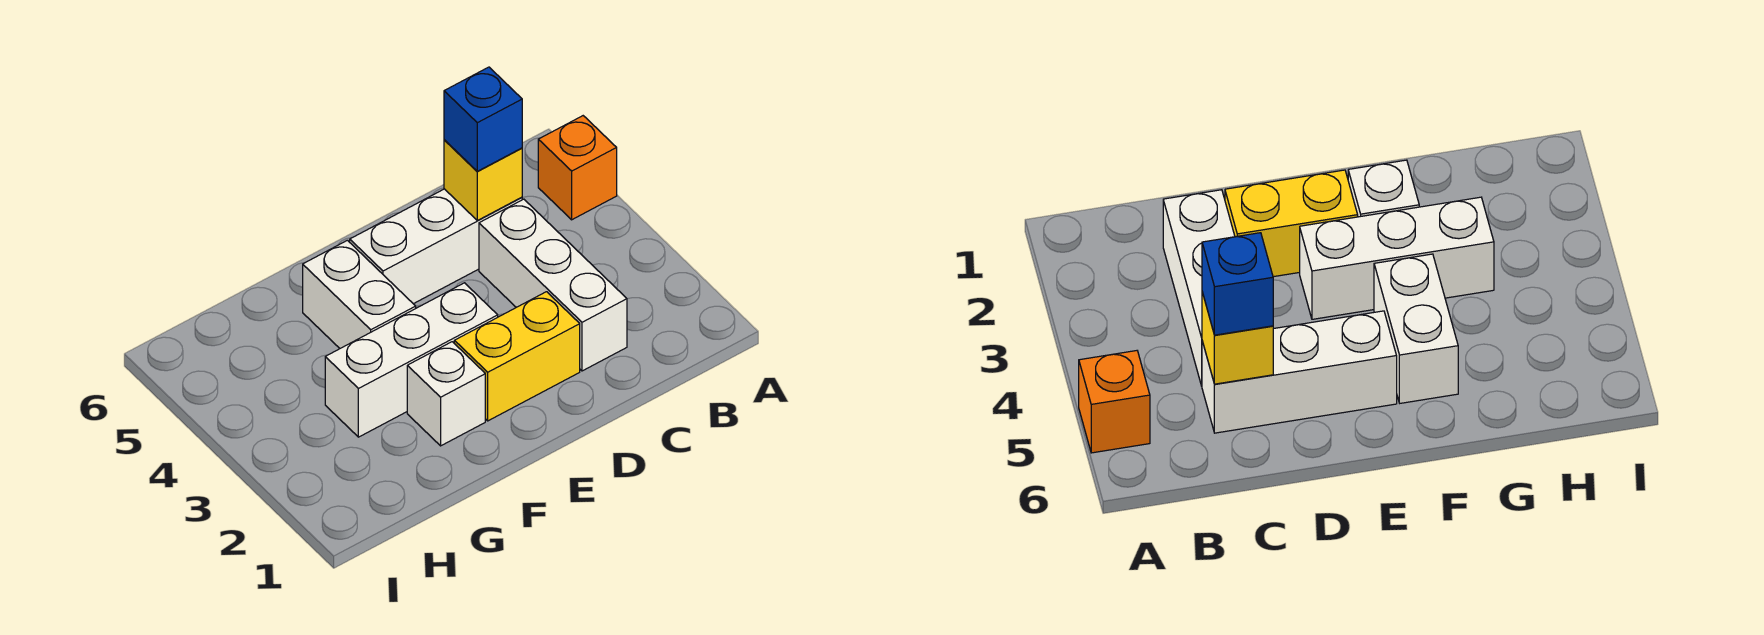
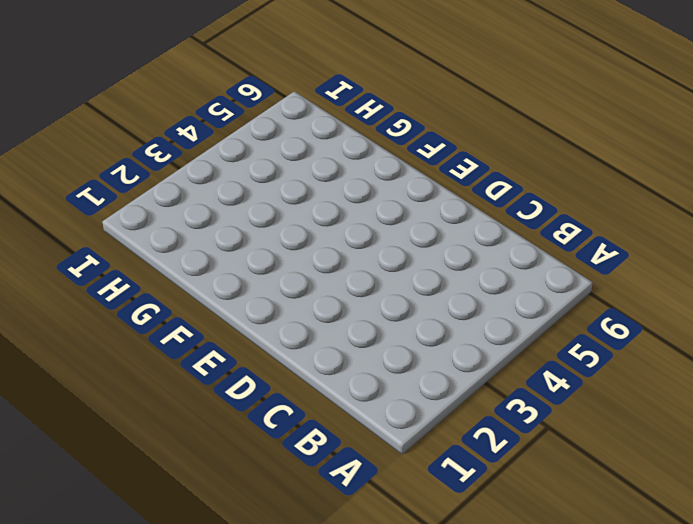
none -> orange 1x1 brick [538,116,617,220]
none -> white 1x3 brick [479,199,627,371]

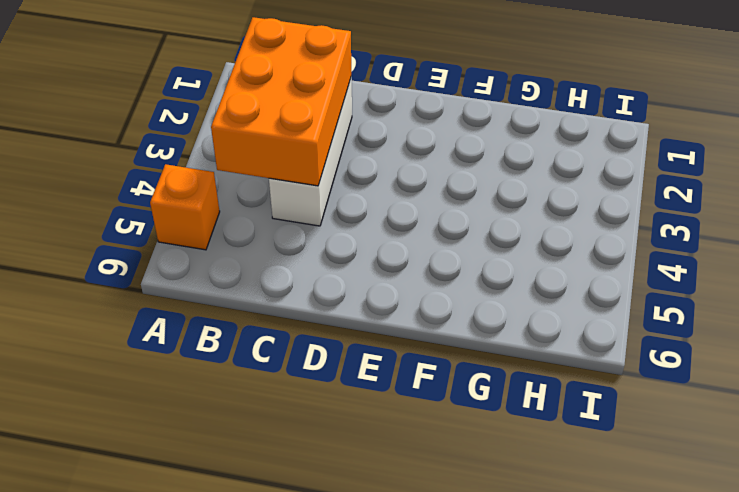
orange 2x3 brick [211,17,351,186] -> none
none -> white 1x3 brick [350,189,522,304]
none -> yellow 1x2 brick [454,292,580,421]

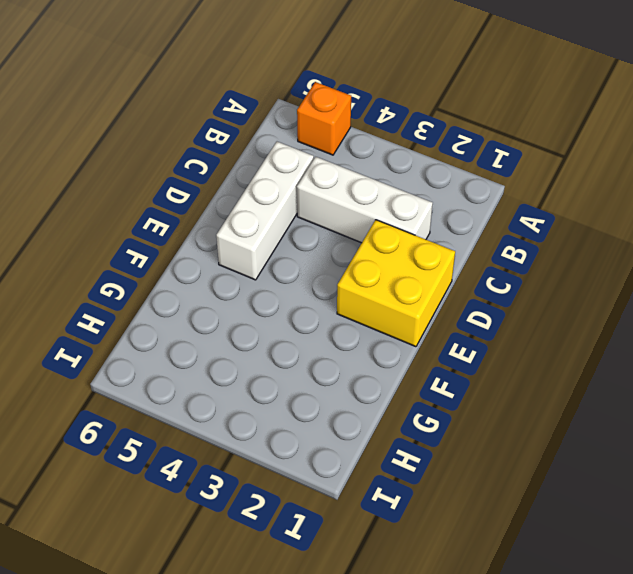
yellow 2x2 brick [337,220,455,347] -> yellow 1x2 brick [454,292,580,421]
none -> white 1x3 brick [325,283,498,437]
none -> white 1x1 brick [407,342,485,446]

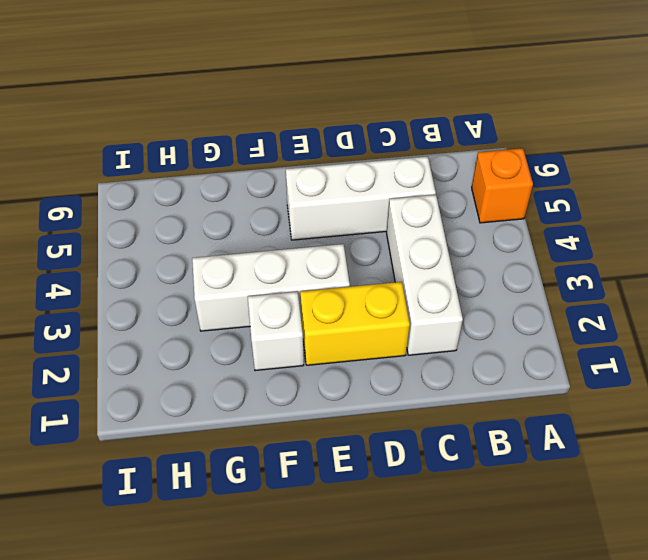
none -> white 1x2 brick [303,240,416,348]
none -> yellow 1x1 brick [444,140,522,220]

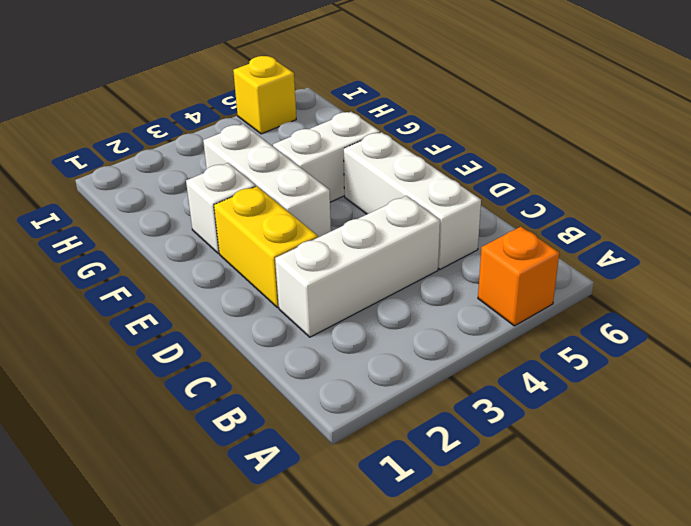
yellow 1x1 brick [233,56,296,134] -> yellow 1x1 brick moved to [444,140,522,220]
none -> blue 1x1 brick [444,67,522,171]

